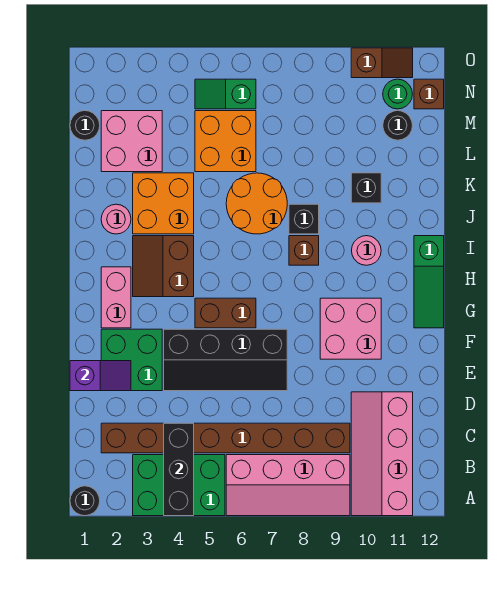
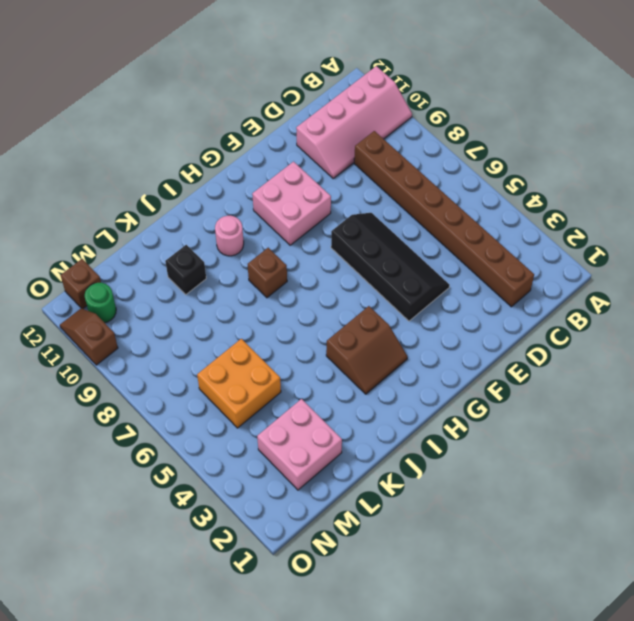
none -> black 1x1 round brick [70,486,100,516]
none -> green 2x3 brick [133,455,225,516]
none -> pink 2x4 slope [226,455,350,516]

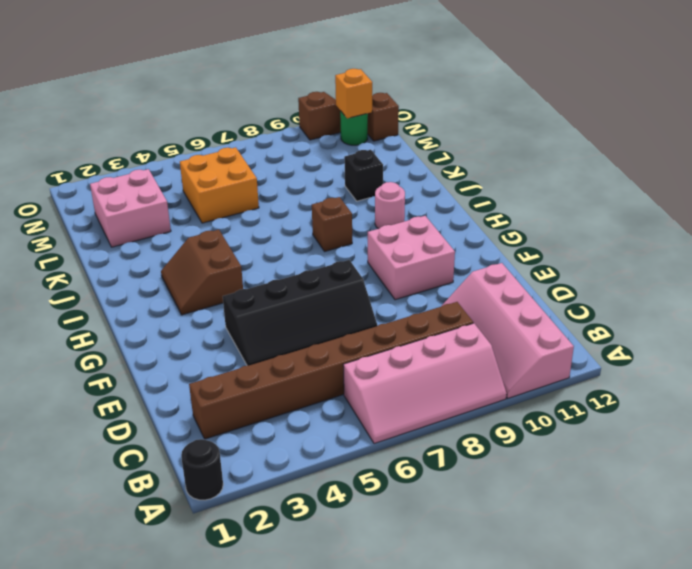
orange 1x1 brick [335,69,372,118] -> none
none -> green 2x3 brick [133,455,225,516]
none -> green 2x2 brick [101,329,162,391]
none -> pink 1x2 brick [101,267,131,328]

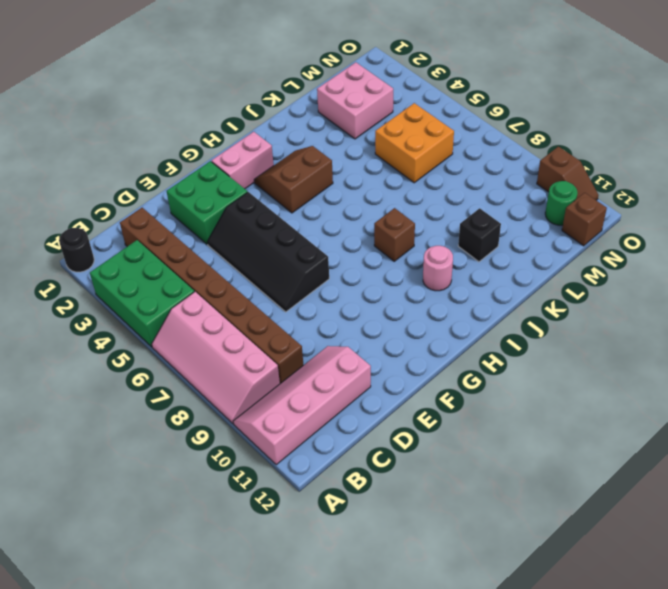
none -> pink 2x2 brick [320,298,381,359]
none -> brown 1x2 brick [195,298,256,328]
none -> green 1x3 slope [414,236,444,328]

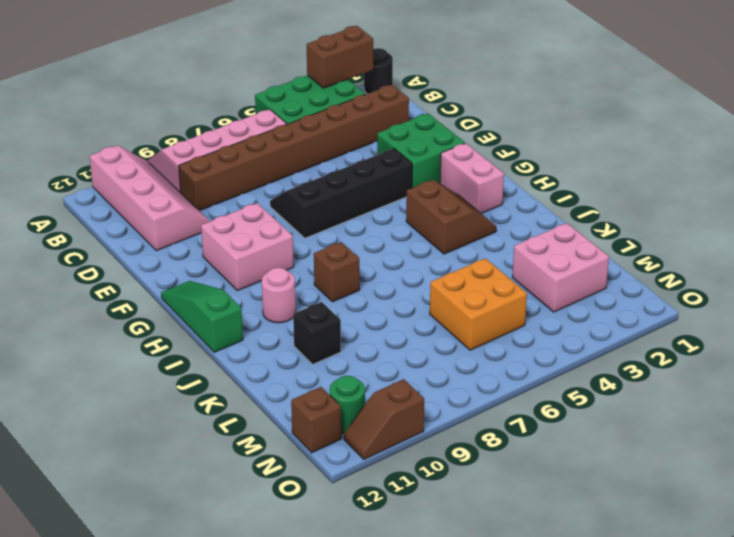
brown 1x2 brick [307,26,373,88] -> brown 1x2 brick moved to [195,298,256,328]
none -> pink 1x1 round brick [101,204,131,234]
none -> orange 2x2 brick [133,173,194,234]
none -> orange 2x2 round brick [226,173,287,234]

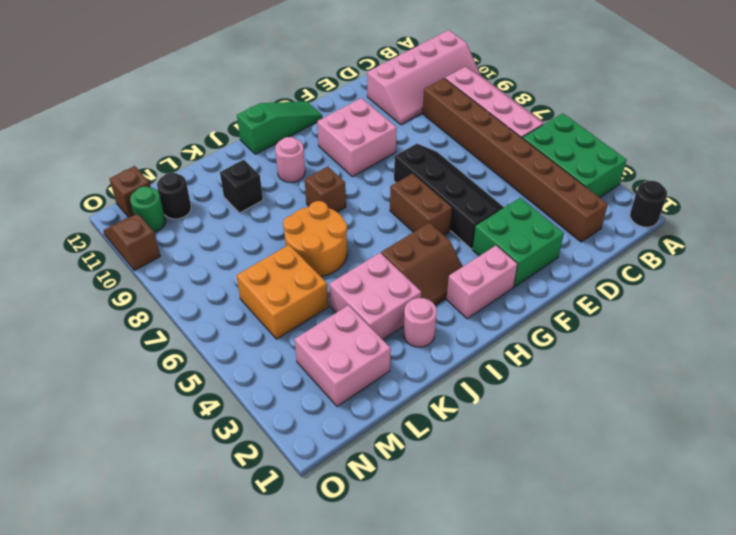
pink 2x2 brick [329,253,421,340] -> orange 2x2 brick [133,173,194,234]
none -> black 1x1 brick [289,204,319,234]
none -> black 1x1 round brick [70,111,100,140]
none -> green 1x2 slope [195,79,256,109]

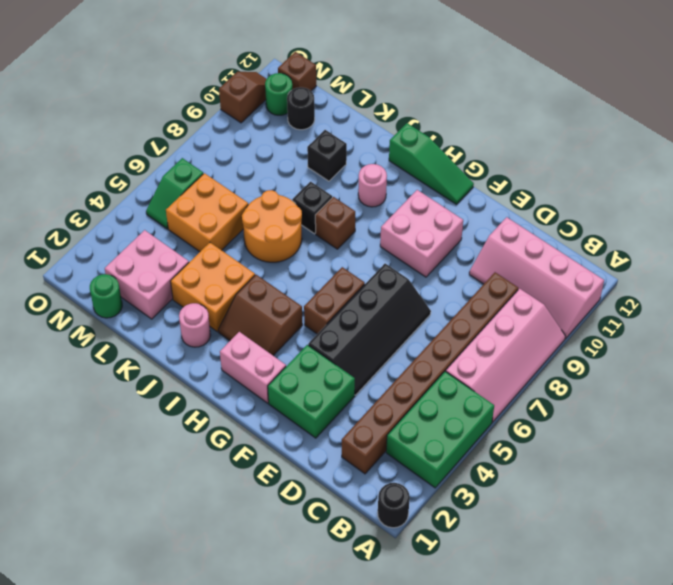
green 1x1 round brick [90,274,122,318] -> black 1x1 round brick [70,111,100,140]
none -> black 1x3 brick [164,423,194,516]
none -> purple 1x2 slope [70,361,131,391]

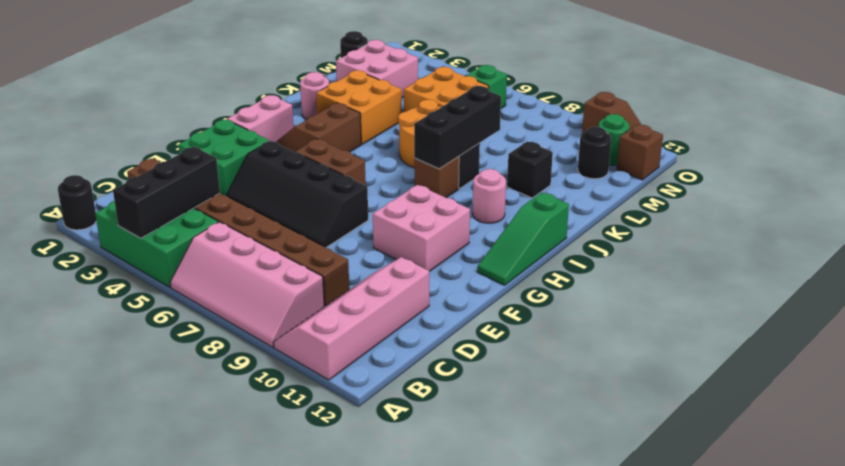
black 1x3 brick [414,86,501,169] -> none
none -> purple 1x2 slope [70,361,131,391]

